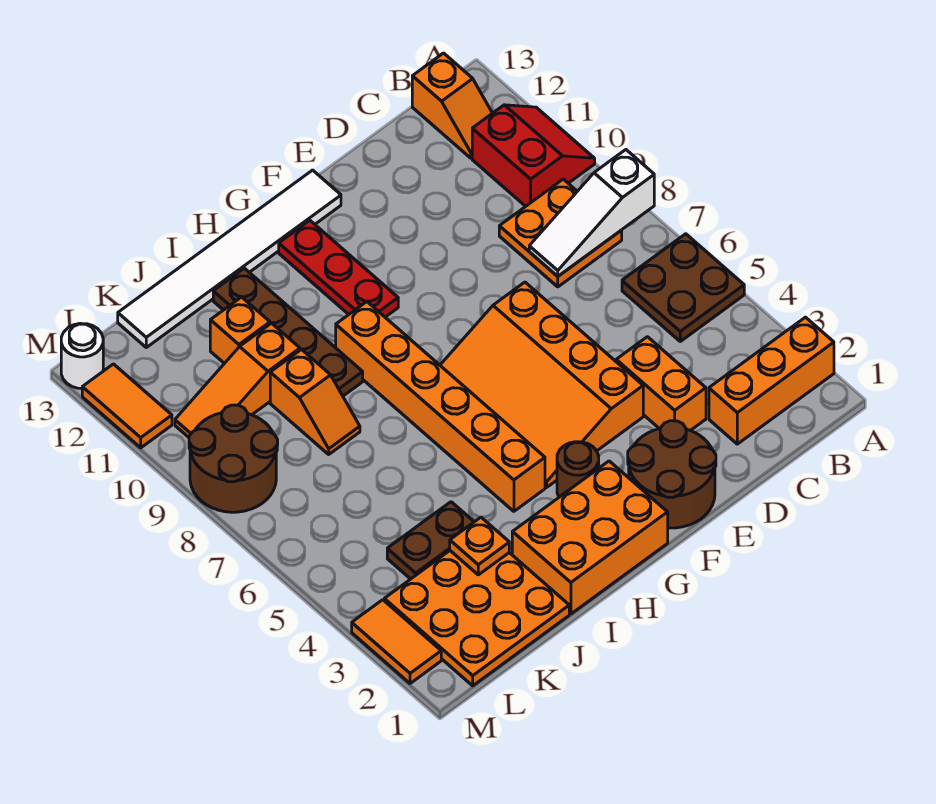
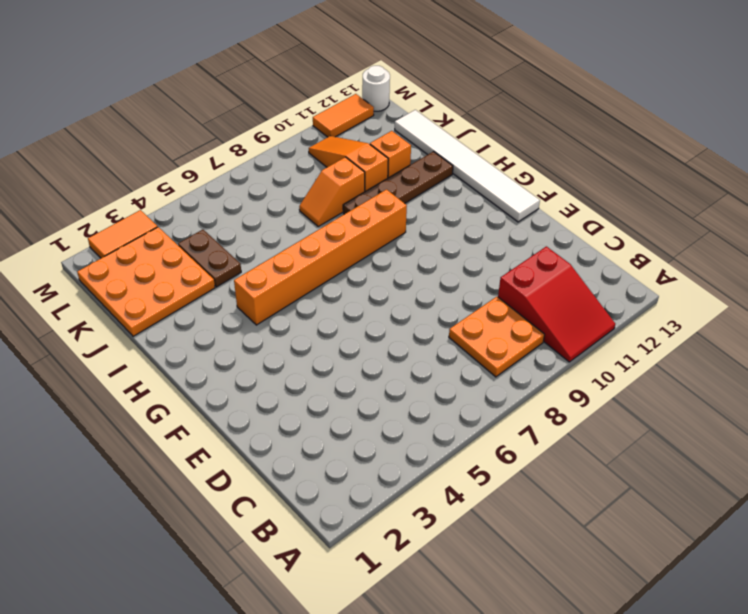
red 2x3 slope [498,246,615,362] -> red 2x2 slope [472,105,595,206]
none -> orange 1x3 brick [709,317,834,444]
none -> brown 2x2 plate [622,234,744,341]
none -> orange 1x2 slope [412,53,492,158]

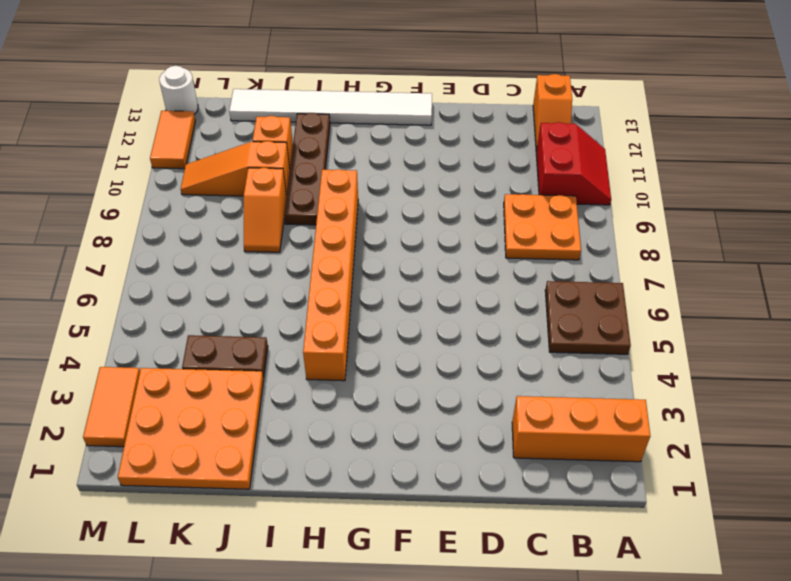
none -> orange 1x2 brick [616,337,706,431]
none -> brown 2x2 round brick [628,421,716,528]
none -> orange 3x4 slope [440,282,643,487]

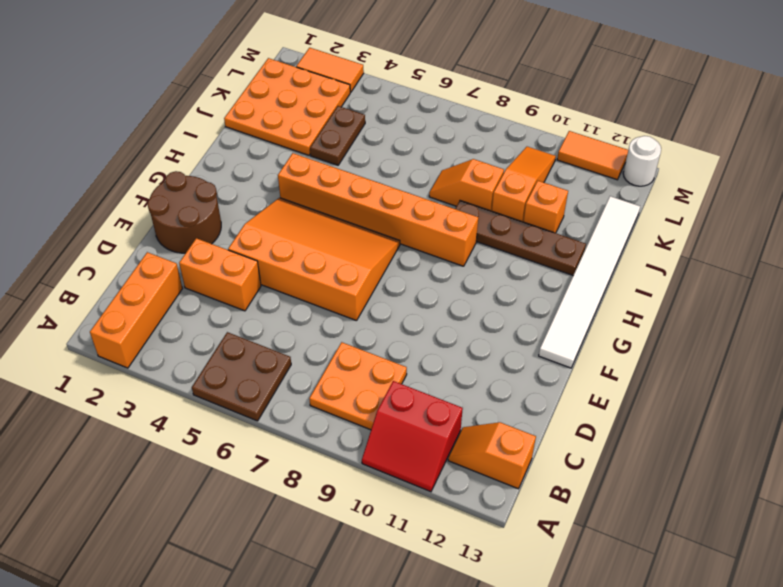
none -> orange 2x3 brick [512,461,668,614]
none -> brown 1x1 round brick [557,442,599,497]
none -> red 1x3 plate [279,220,398,317]

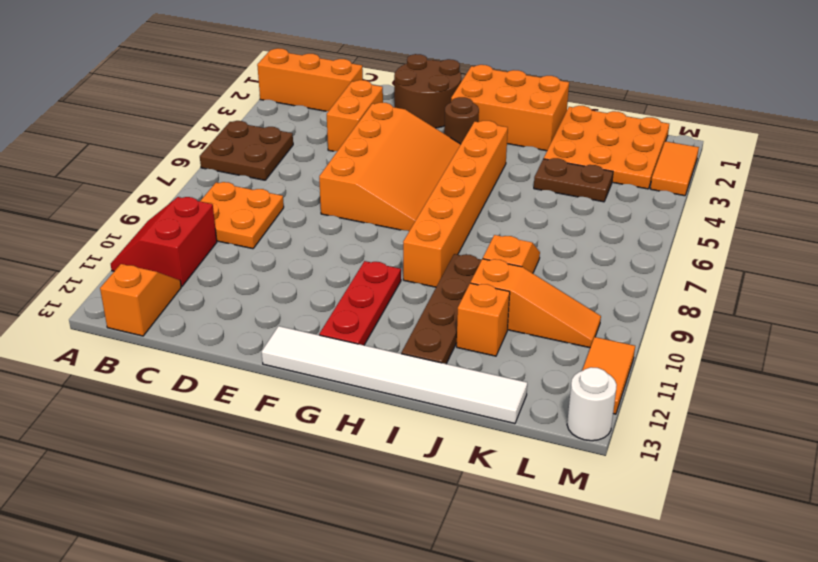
none -> brown 2x2 round brick [189,405,278,512]
none -> white 1x3 slope [529,150,654,276]
none -> orange 1x1 plate [450,517,509,575]

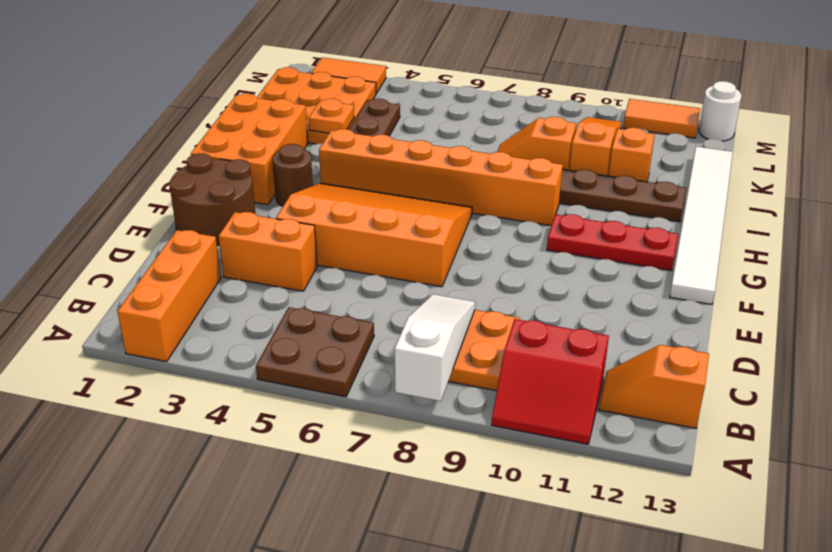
none -> brown 2x2 round brick [189,405,278,512]

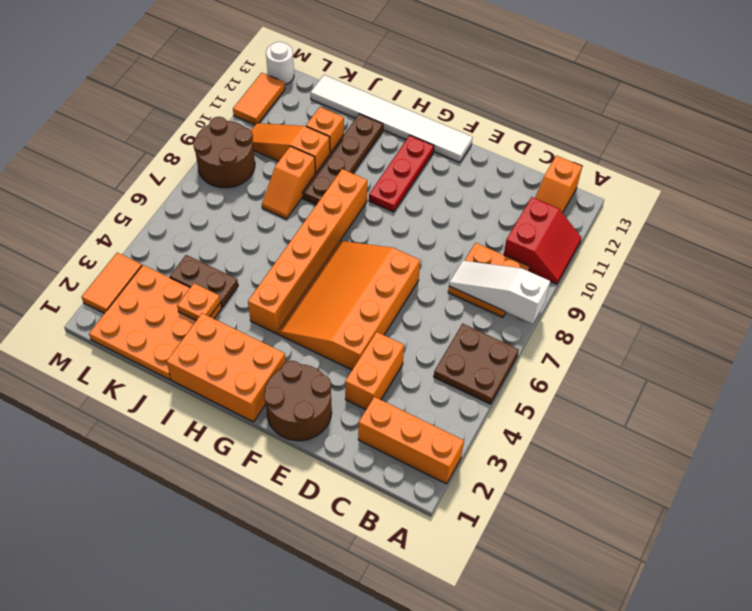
none -> brown 1x1 round brick [557,442,599,497]

